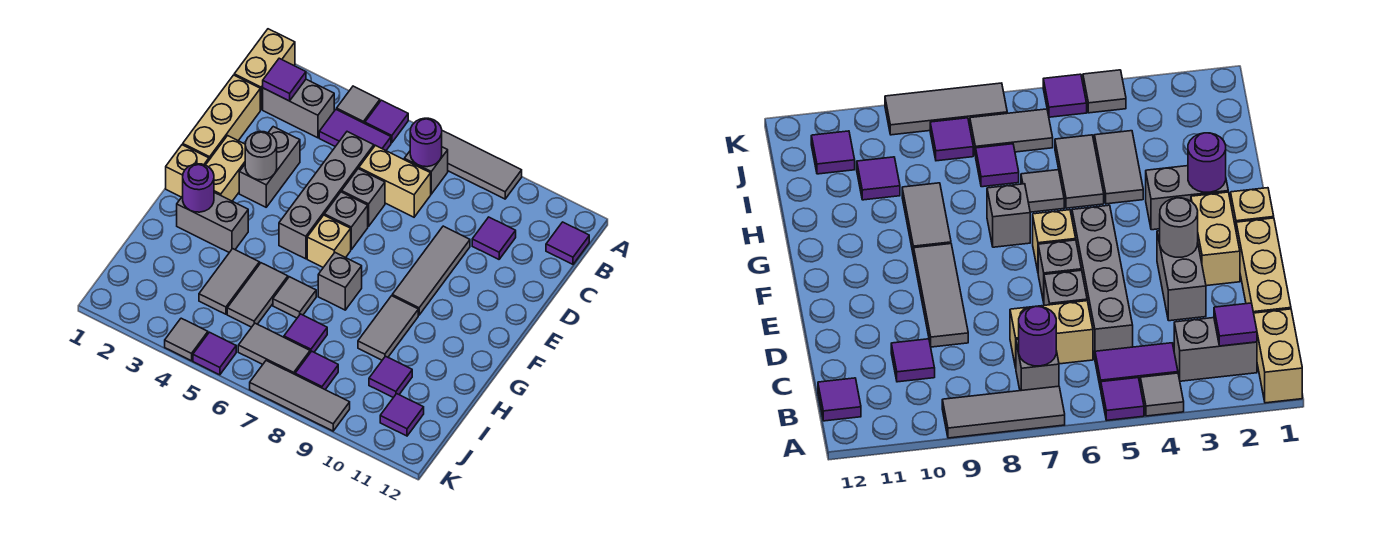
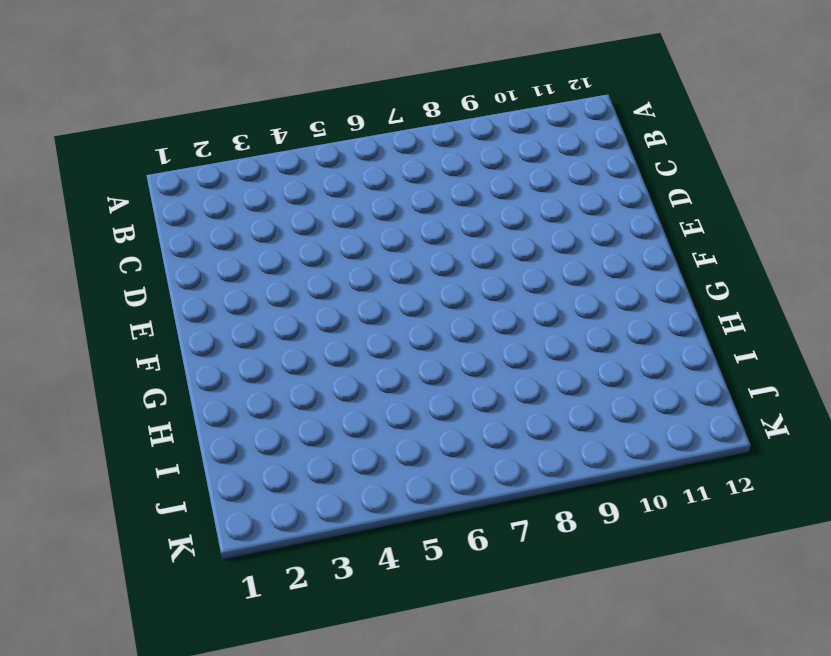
none -> tan 1x2 brick [234,29,295,109]
none -> grey 1x1 tile [337,86,380,124]
none -> purple 1x1 tile [365,100,408,143]
none -> grey 1x3 tile [442,131,522,199]

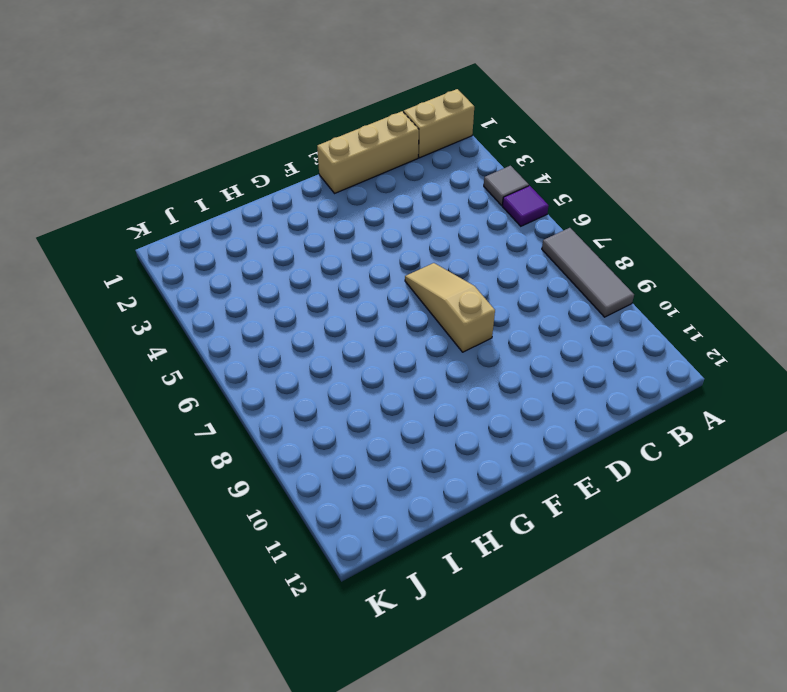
tan 1x3 slope [405,263,495,352] -> grey 1x1 brick [324,192,368,249]
none -> grey 1x2 brick [263,79,334,138]
none -> purple 1x2 tile [319,109,391,150]
none -> grey 1x1 brick [404,147,448,194]
none -> purple 1x1 tile [546,222,589,264]

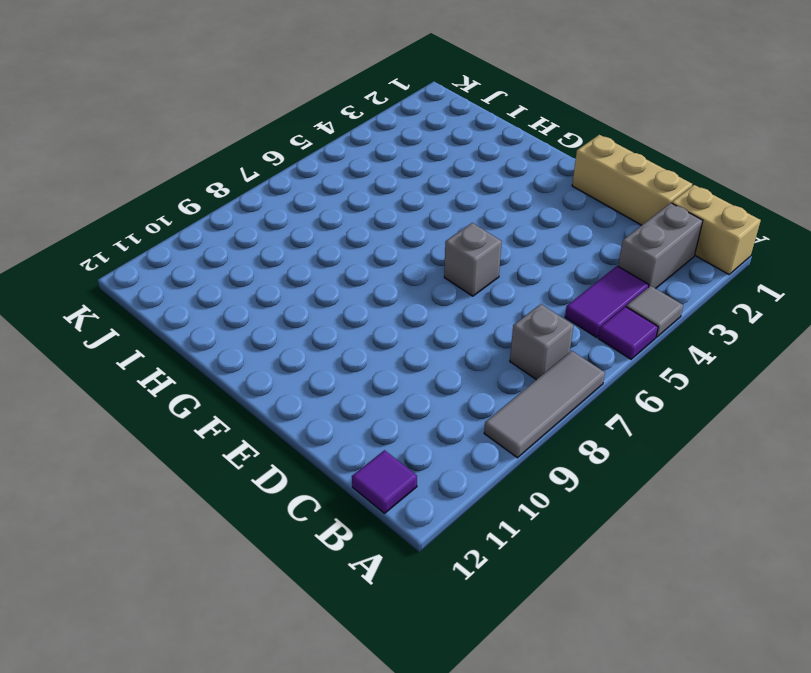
none -> grey 1x4 brick [279,132,374,259]
none -> tan 1x2 brick [359,145,431,217]
none -> purple 1x1 tile [472,217,516,259]
none -> grey 1x2 brick [239,127,300,207]

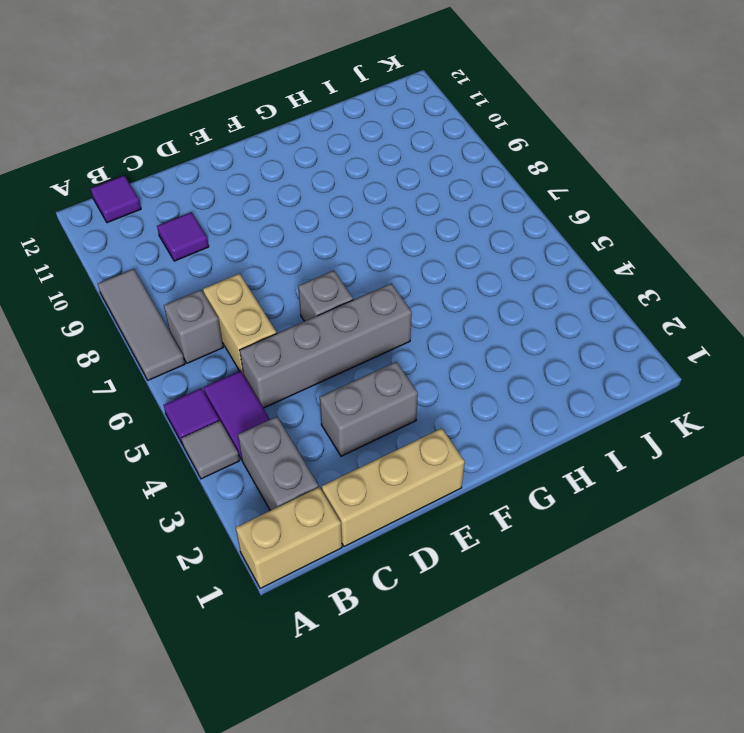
none -> grey 1x1 brick [342,169,385,226]
none -> grey 1x3 tile [392,226,470,315]
none -> tan 1x2 brick [206,136,245,201]
none -> tan 1x1 brick [166,145,209,197]

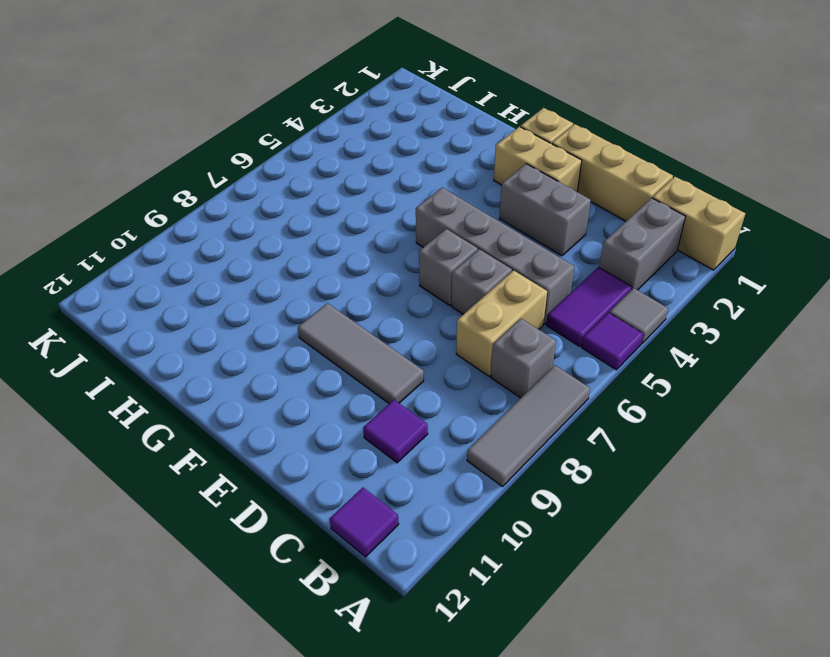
none -> tan 1x1 brick [307,215,351,267]
none -> grey 1x2 brick [177,193,248,253]
none -> grey 1x1 brick [318,253,362,310]
none -> grey 1x2 tile [358,296,418,360]

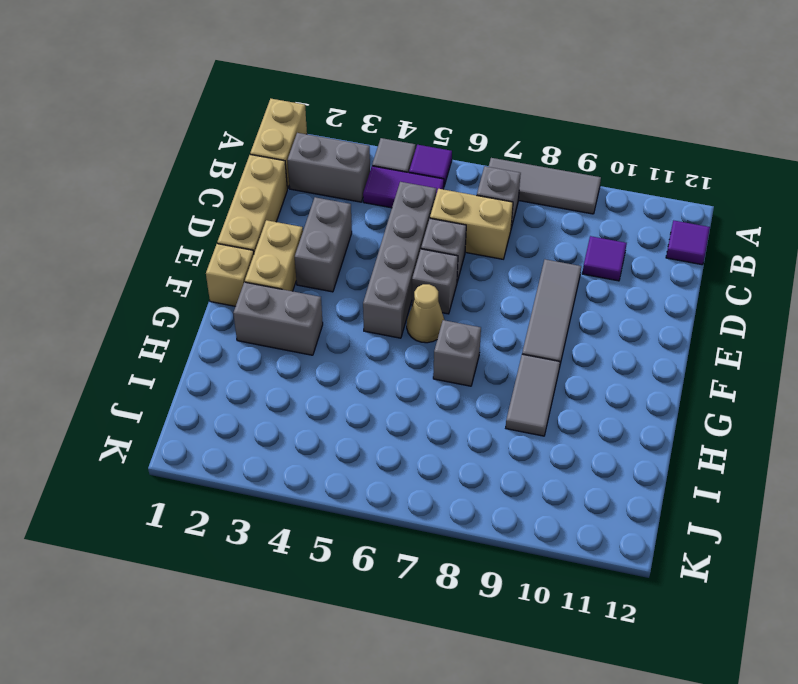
tan 1x1 cone [407,284,444,343] -> tan 1x1 brick [307,215,351,267]
none -> grey 1x2 tile [199,249,260,314]
none -> grey 1x2 tile [227,263,288,327]
none -> grey 1x1 tile [273,277,316,318]
none -> purple 1x1 tile [284,314,327,353]

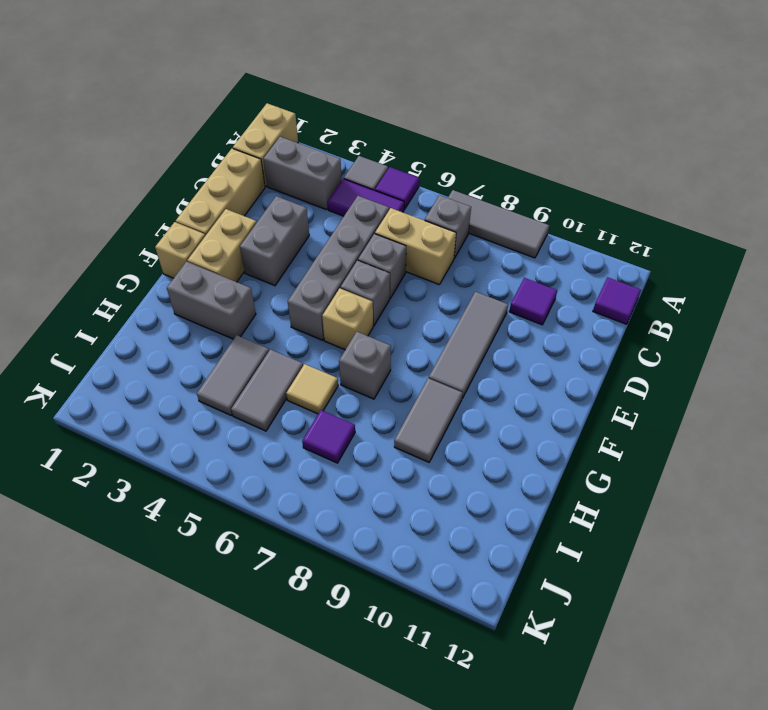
tan 1x1 tile [286,364,338,414] -> grey 1x1 tile [273,277,316,318]
none -> purple 1x1 tile [369,356,412,398]
none -> grey 1x2 tile [238,323,310,374]
none -> purple 1x1 tile [295,351,338,389]
none -> purple 1x1 tile [380,394,424,436]

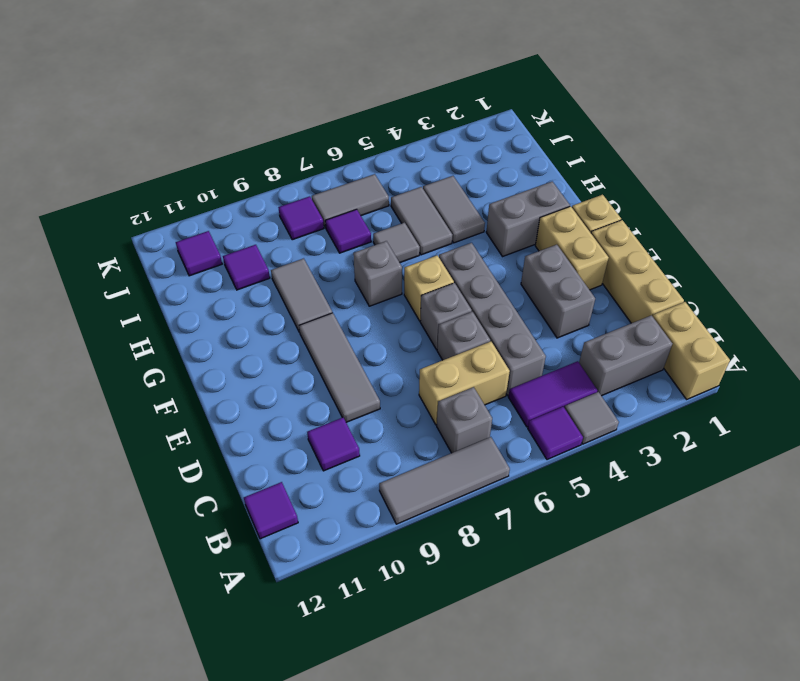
none -> grey 1x1 tile [165,318,208,361]
none -> purple 1x1 tile [193,332,236,375]
none -> grey 1x3 tile [250,361,350,431]
none -> purple 1x1 tile [263,58,306,101]

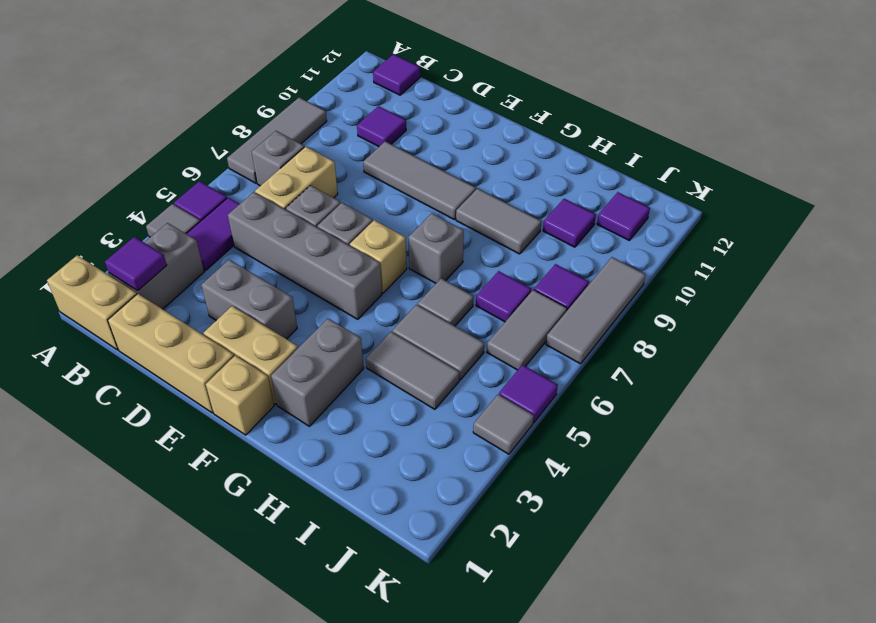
none -> purple 1x1 round brick [410,118,442,167]
none -> grey 1x1 round brick [245,132,277,180]
none -> purple 1x1 round brick [183,164,214,212]

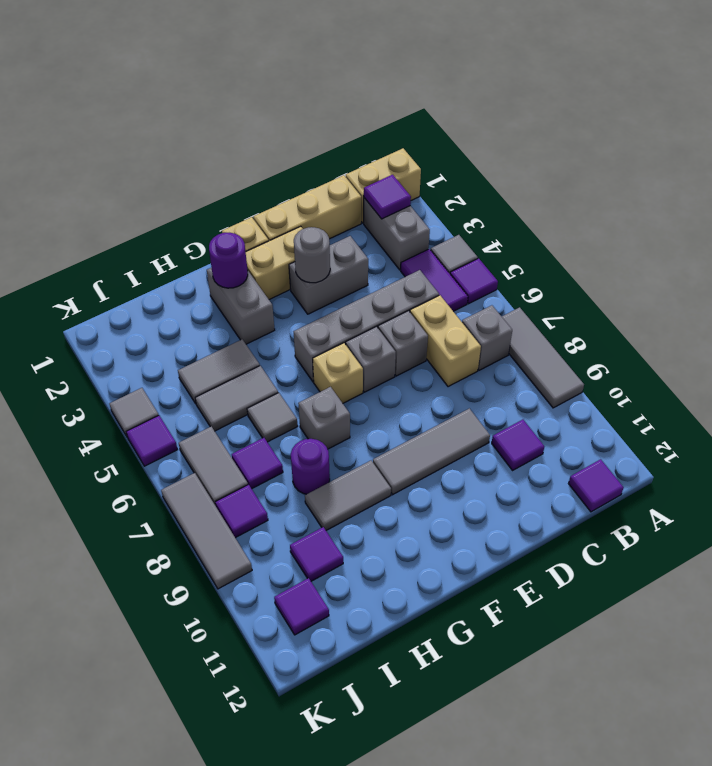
purple 1x1 round brick [291,439,330,494] -> purple 1x1 round brick moved to [410,118,442,167]

